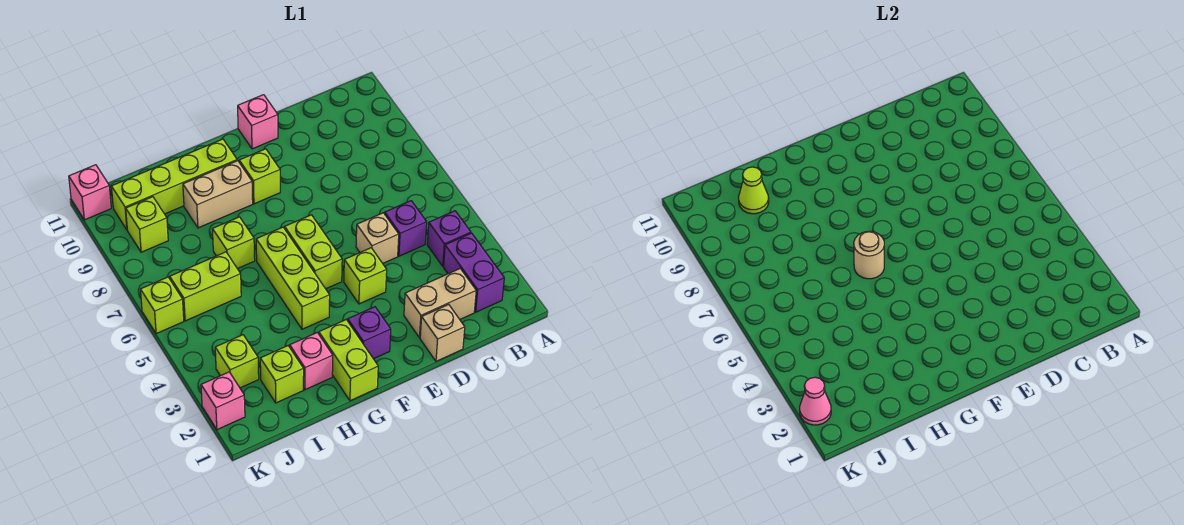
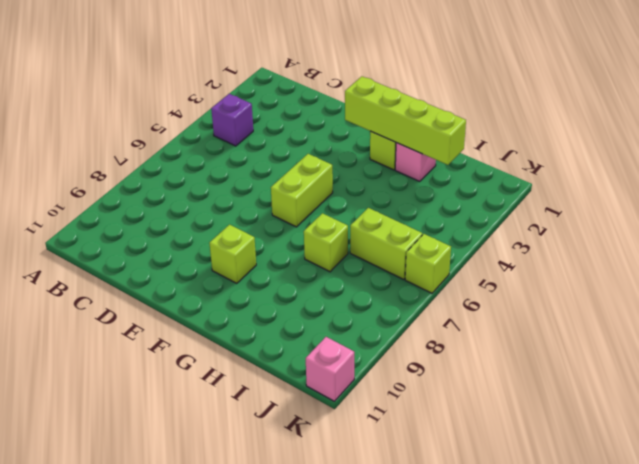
lime 1x4 brick [345,76,466,165] -> lime 1x4 brick moved to [111,139,237,229]
none -> purple 1x2 brick [444,233,504,312]
none -> tan 1x2 brick [404,269,476,338]
none -> purple 1x1 brick [385,201,427,256]

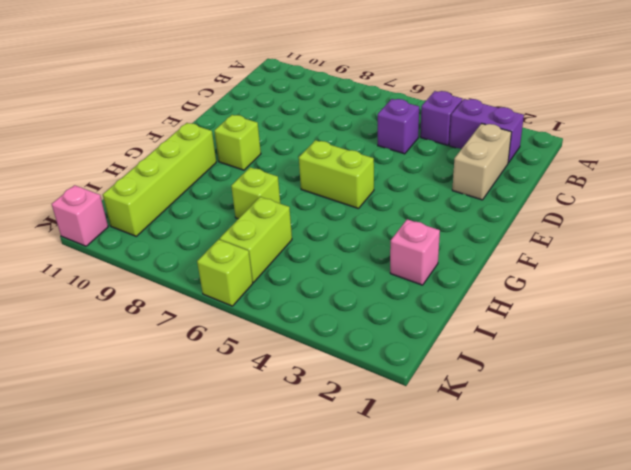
none -> tan 1x1 brick [420,304,465,361]
none -> tan 1x1 brick [356,213,399,263]
none -> lime 1x1 brick [344,248,387,304]

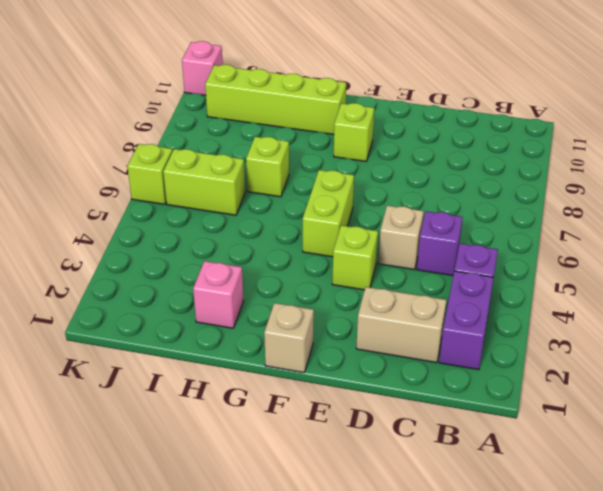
tan 1x1 brick [264,303,314,373] -> tan 1x1 brick moved to [420,304,465,361]
none -> pink 1x1 brick [238,95,278,149]
none -> purple 1x1 brick [348,307,391,359]
none -> lime 1x2 brick [319,320,378,401]

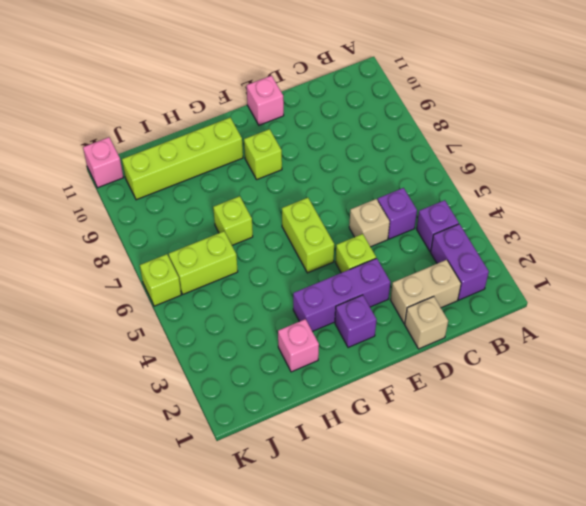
purple 1x3 brick [293,258,390,332] -> none
none -> lime 1x2 brick [319,320,378,401]
none -> lime 1x3 brick [256,227,330,329]
none -> tan 1x2 brick [183,161,253,228]

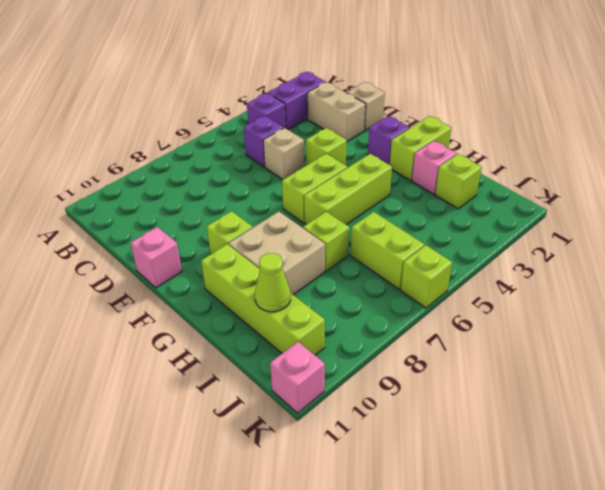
tan 2x2 brick [229,211,325,295] -> tan 1x2 brick [183,161,253,228]
none -> lime 1x1 brick [215,335,259,388]
none -> lime 1x1 brick [126,197,168,252]
none -> pink 1x1 brick [201,372,245,430]

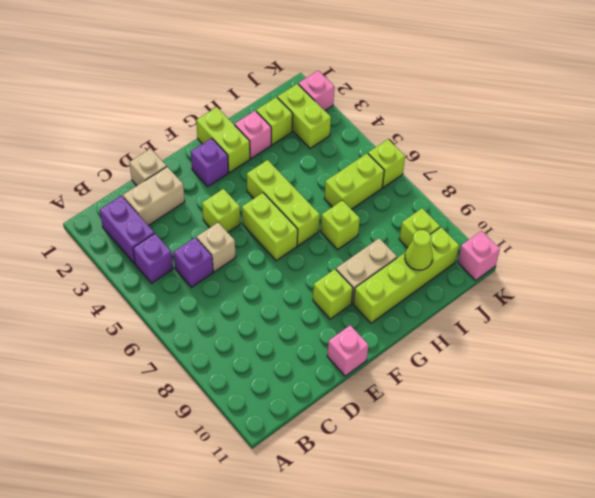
lime 1x2 brick [277,84,331,148] -> lime 1x1 brick [215,335,259,388]
none -> tan 1x1 round brick [854,231,884,279]
none -> pink 1x1 cone [800,377,831,425]

